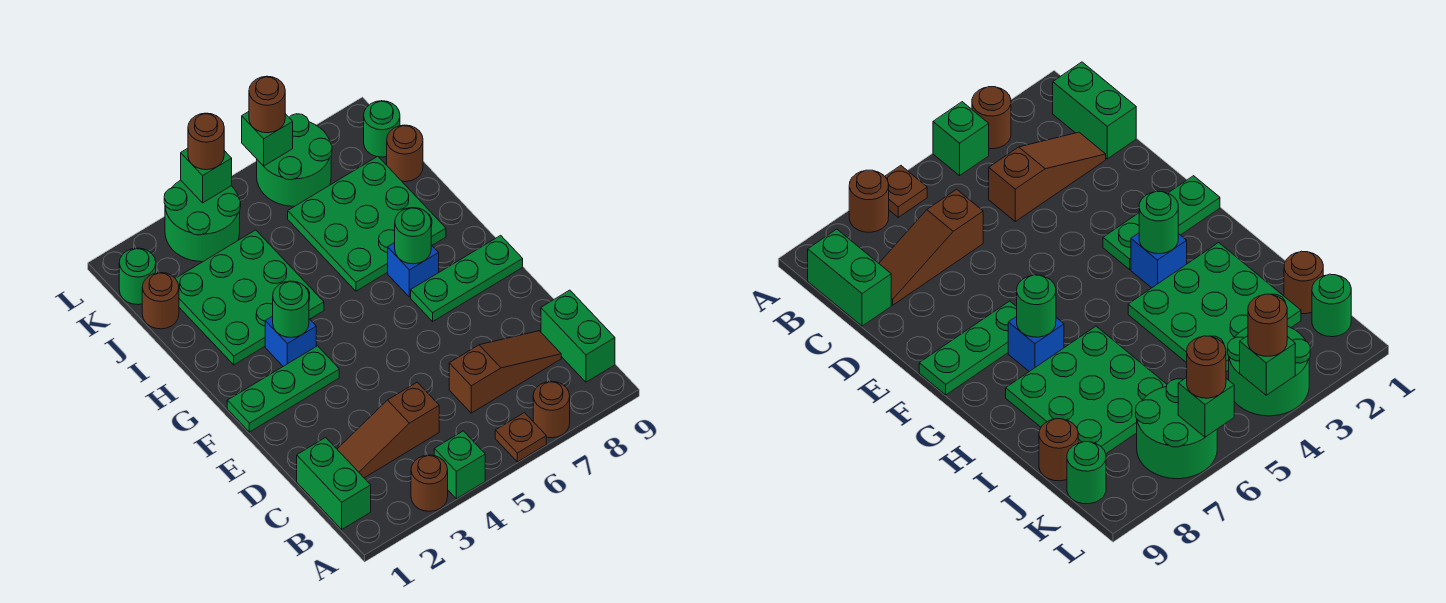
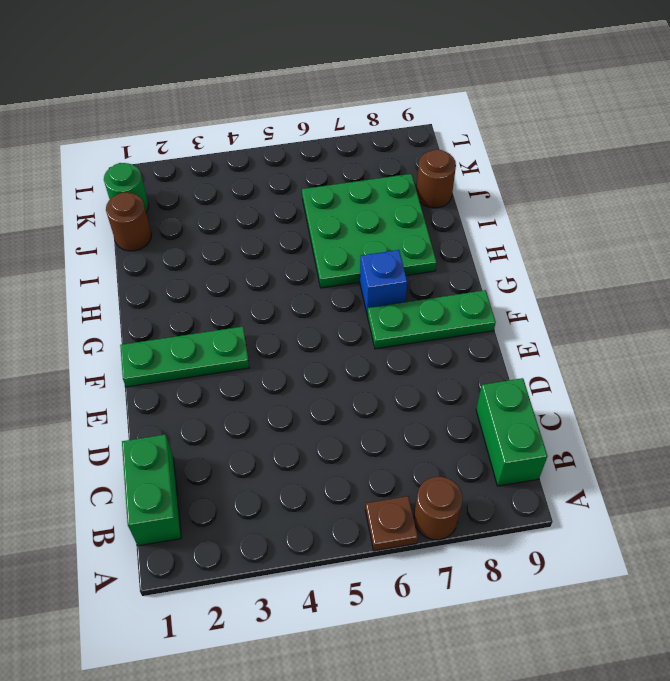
none -> brown 1x1 round brick [411,455,448,511]
none -> green 1x1 brick [434,431,485,499]
none -> brown 1x3 slope [337,382,439,478]

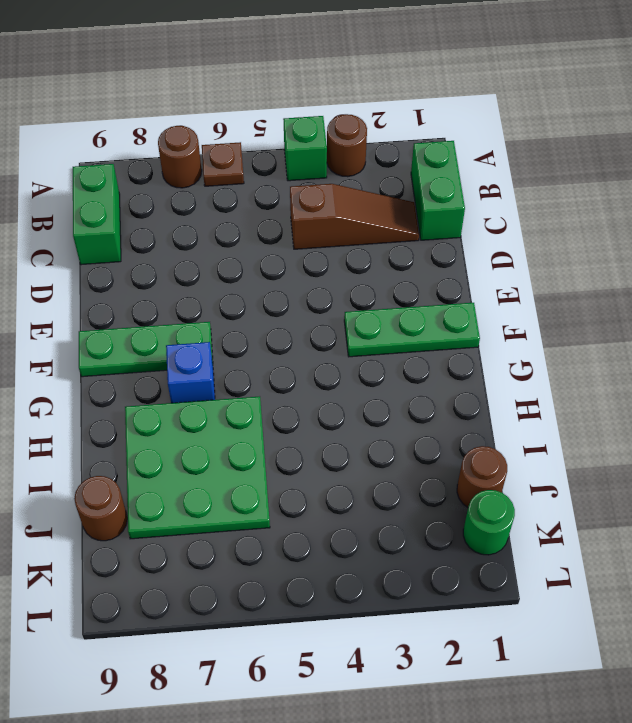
none -> brown 1x3 slope [449,331,561,413]
none -> blue 1x1 brick [265,316,316,366]
none -> green 3x3 plate [175,230,324,365]

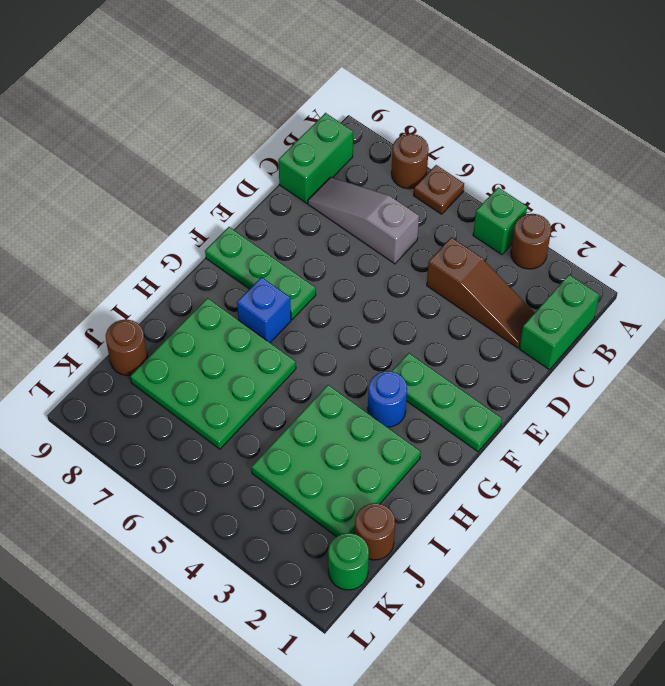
grey 1x3 slope [308,177,419,264] -> brown 1x3 slope [449,331,561,413]
blue 1x1 round brick [368,371,407,427] -> blue 1x1 brick [265,316,316,366]
none -> green 2x2 round brick [164,180,241,262]
none -> green 2x2 round brick [257,114,332,206]
none -> green 1x1 round brick [364,101,400,157]

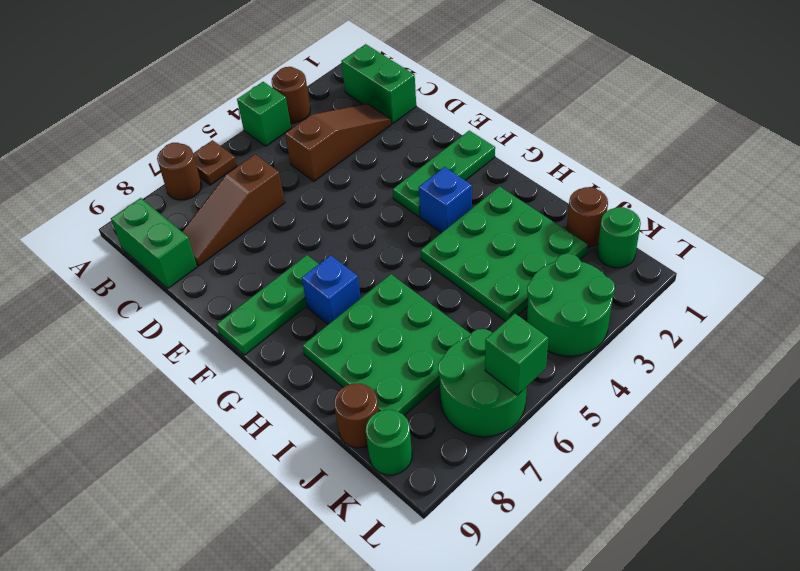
none -> green 1x1 round brick [273,281,309,338]
none -> green 1x1 round brick [395,208,431,264]
none -> green 1x1 brick [181,148,232,203]

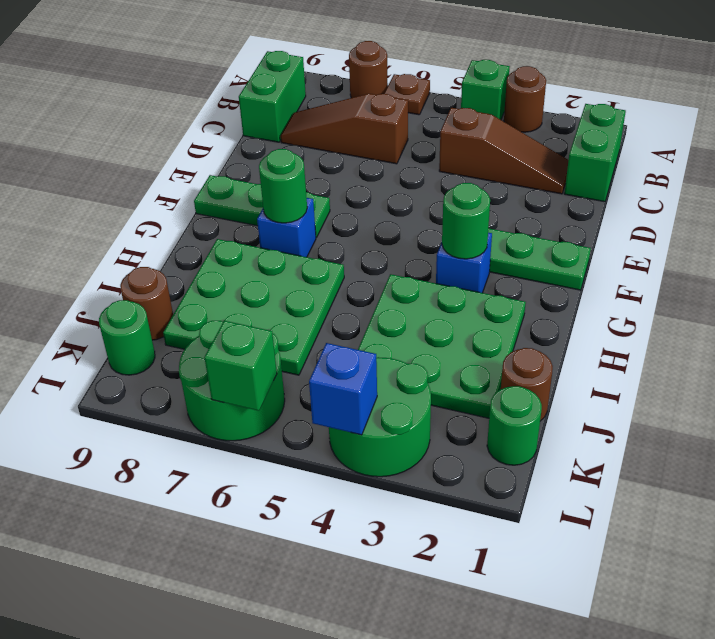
blue 1x1 brick [309,343,377,435] -> green 1x1 brick [181,148,232,203]
none -> brown 1x1 round brick [188,113,224,170]
none -> brown 1x1 round brick [249,76,285,133]

